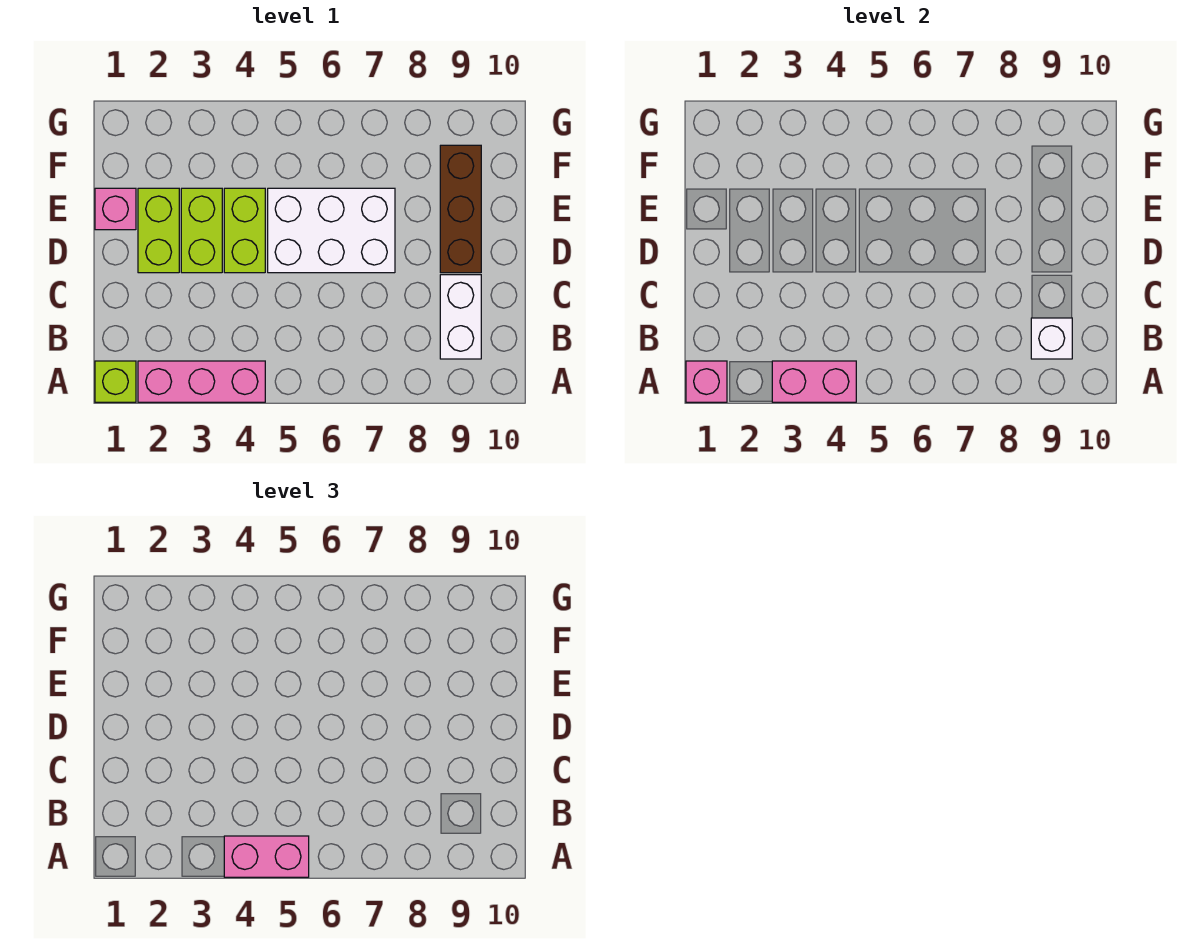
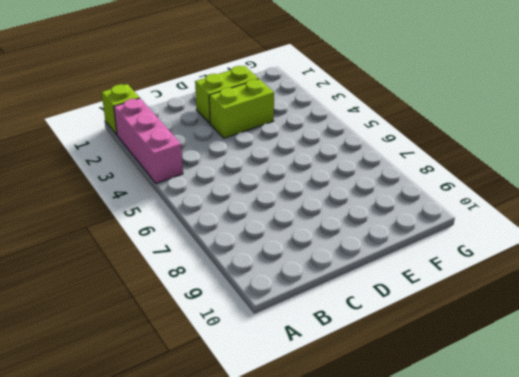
none -> white 1x2 brick [440,275,481,359]
none -> lime 1x2 brick [224,188,265,273]
none -> white 2x3 brick [268,188,395,273]

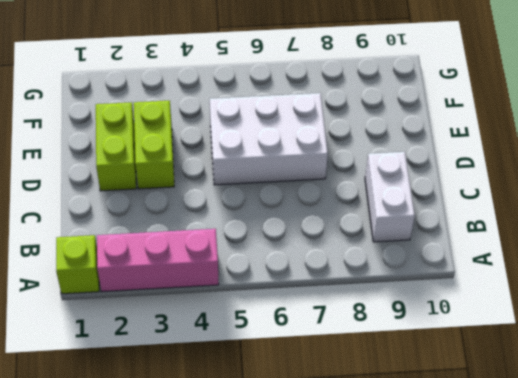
none -> lime 1x2 brick [224,188,265,273]
none -> brown 1x3 brick [440,145,481,273]
none -> pink 1x1 brick [95,188,136,230]

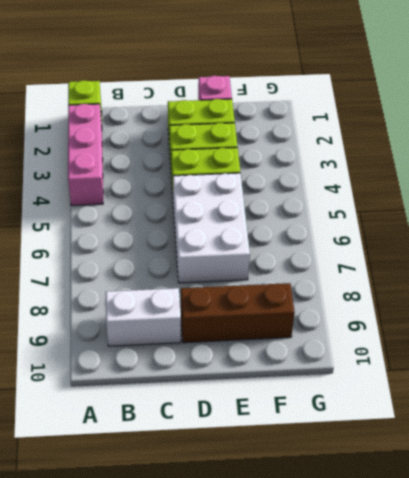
none -> pink 1x1 brick [686,361,727,402]
none -> pink 1x2 brick [772,361,856,402]
none -> white 1x1 brick [1031,318,1072,359]

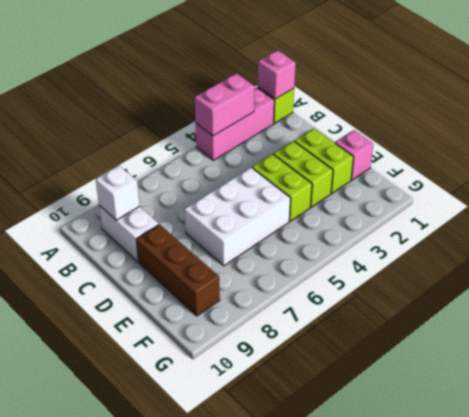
none -> pink 1x2 brick [224,836,309,877]

